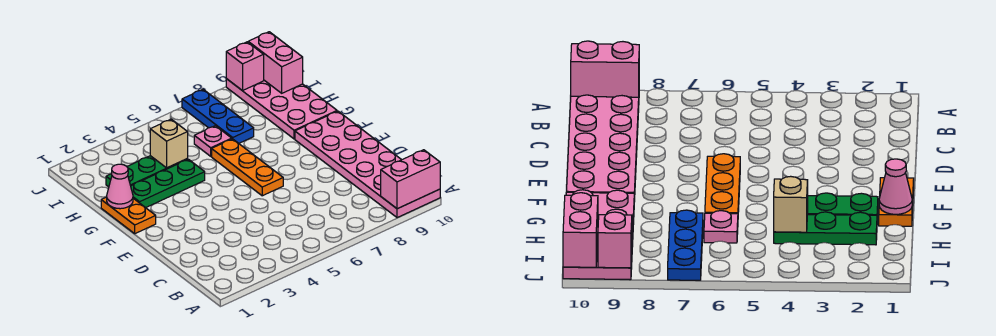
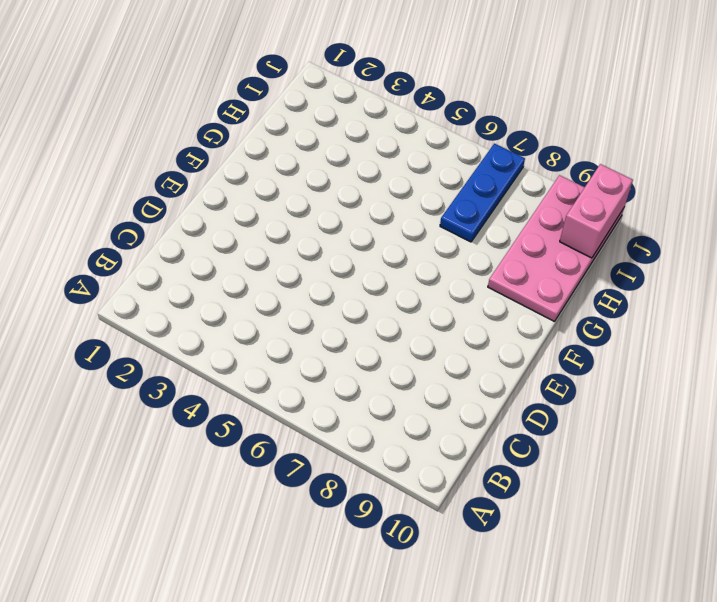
none -> pink 2x6 plate [295,111,440,218]
none -> orange 1x3 plate [212,139,283,196]
none -> orange 1x2 plate [101,197,156,234]

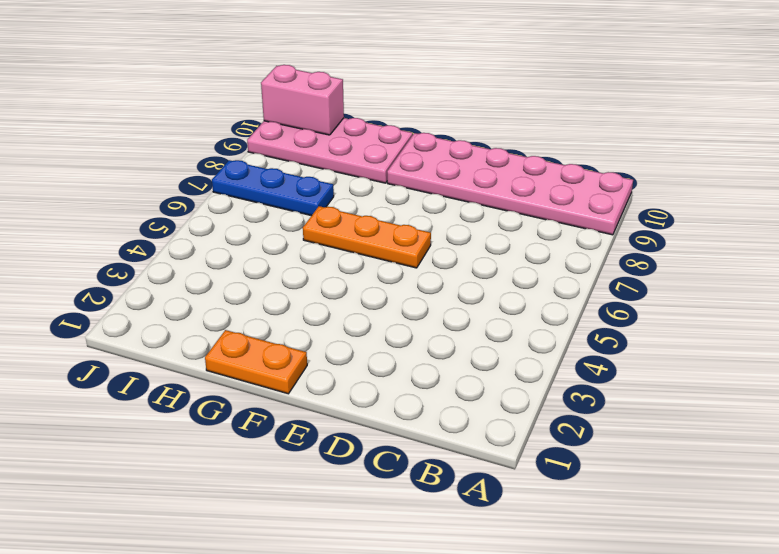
none -> green 1x3 plate [131,159,205,208]
none -> green 1x3 plate [106,156,188,187]
none -> pink 1x1 plate [194,126,232,156]

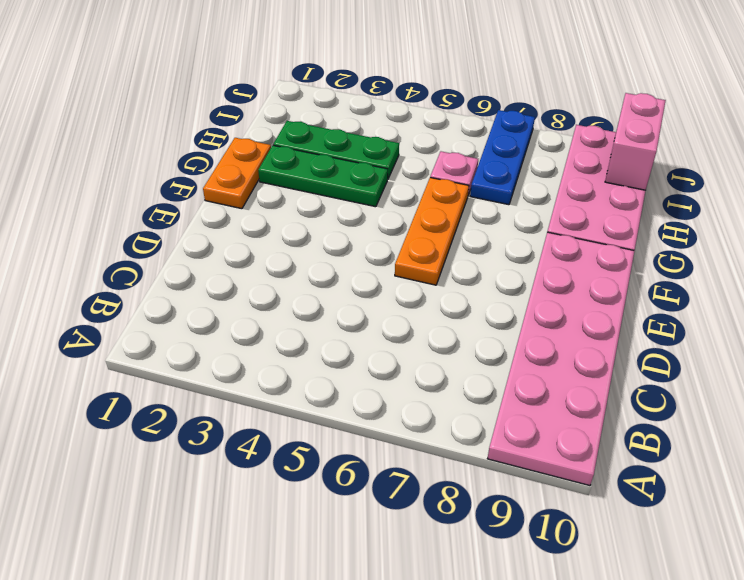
none -> pink 1x2 brick [381,150,440,209]
none -> pink 1x1 cone [107,164,133,209]
none -> tan 1x1 brick [150,119,188,168]

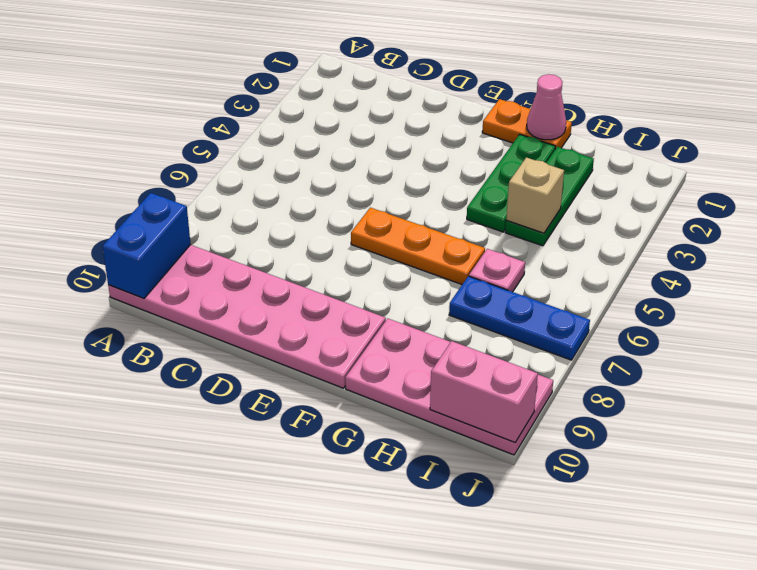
blue 1x2 brick [102,193,191,298] -> pink 1x2 brick [381,150,440,209]
none -> pink 1x1 brick [226,42,264,91]

